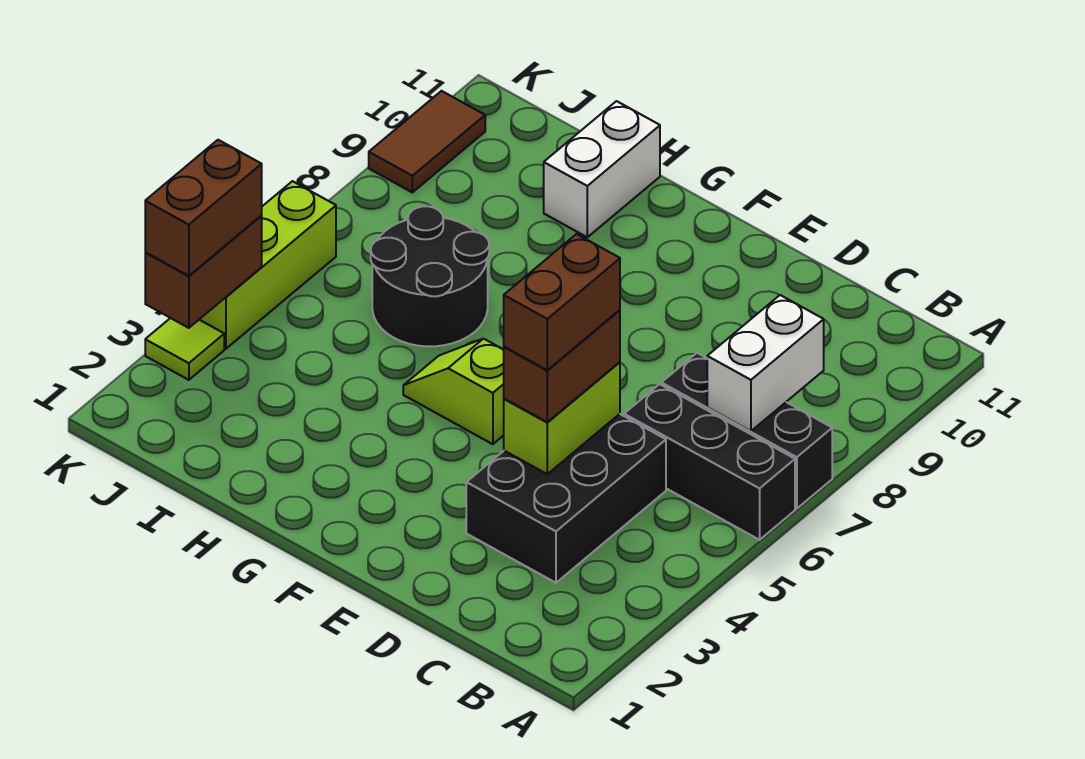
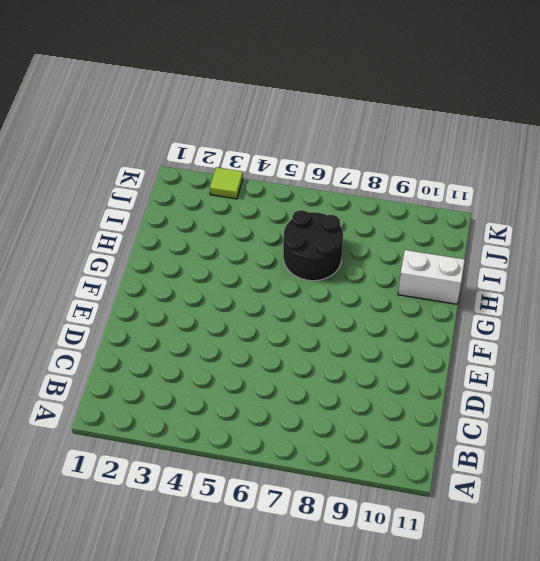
none -> black 1x3 brick [624,384,795,540]
none -> black 1x3 brick [661,353,832,509]
none -> black 2x3 brick [466,414,666,583]

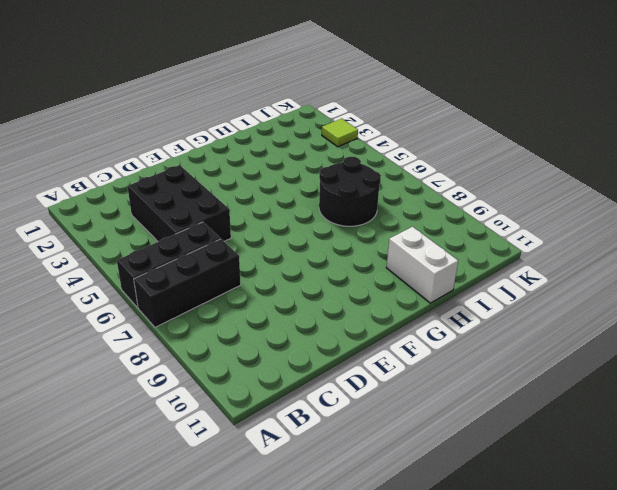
none -> lime 1x2 slope [403,339,504,444]
none -> lime 1x3 brick [199,181,336,349]
none -> brown 1x2 tile [369,91,485,192]

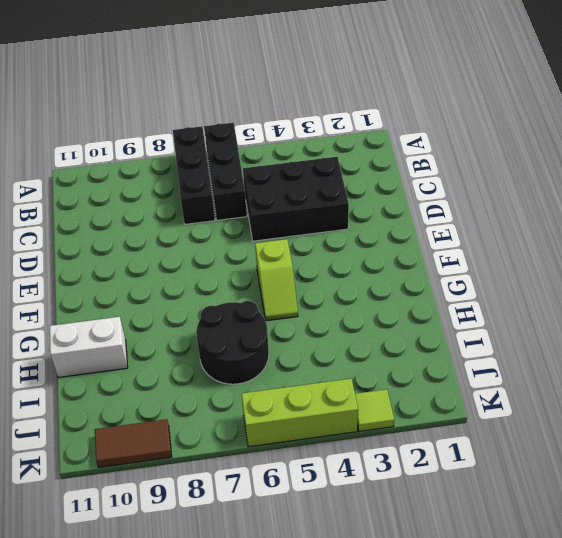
none -> white 1x2 brick [707,295,824,431]
none -> lime 1x2 brick [504,362,620,474]
none -> brown 1x2 brick [145,216,262,328]

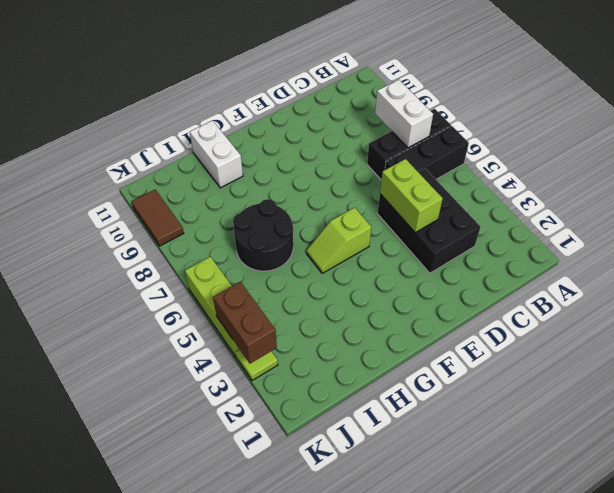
none -> brown 1x2 brick [504,310,620,422]
none -> brown 1x2 brick [145,140,262,276]
none -> brown 1x2 brick [504,234,620,370]

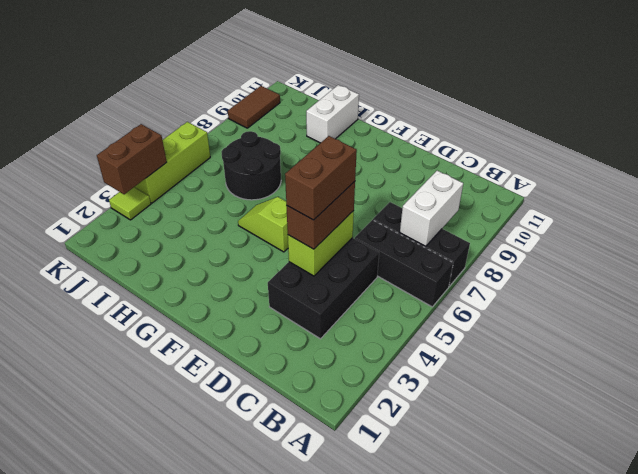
none -> brown 1x2 brick [145,140,262,276]

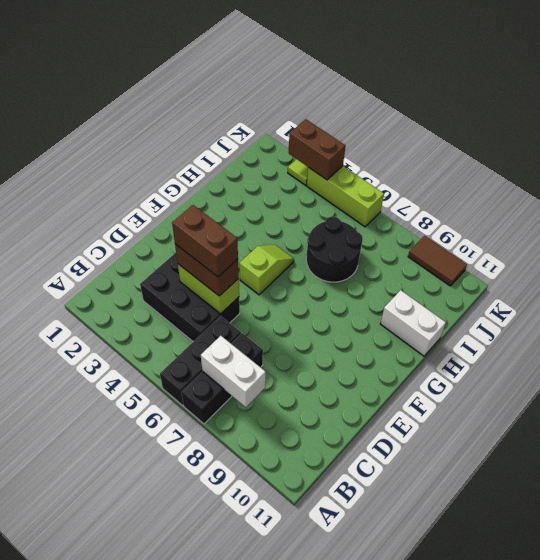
none -> brown 1x2 brick [145,140,262,276]

